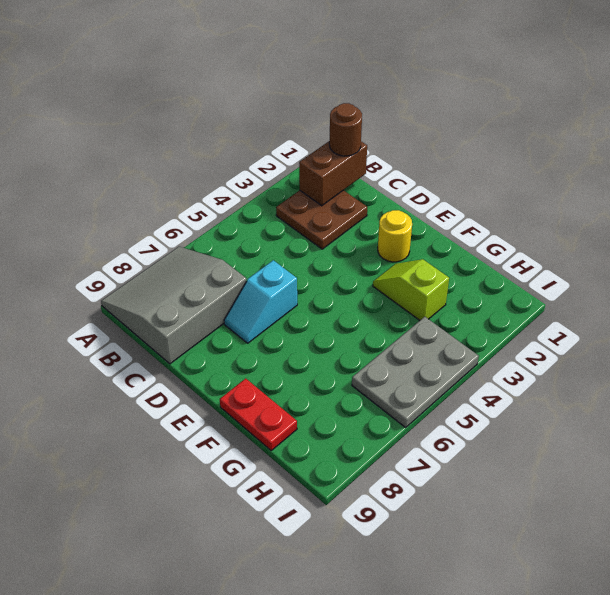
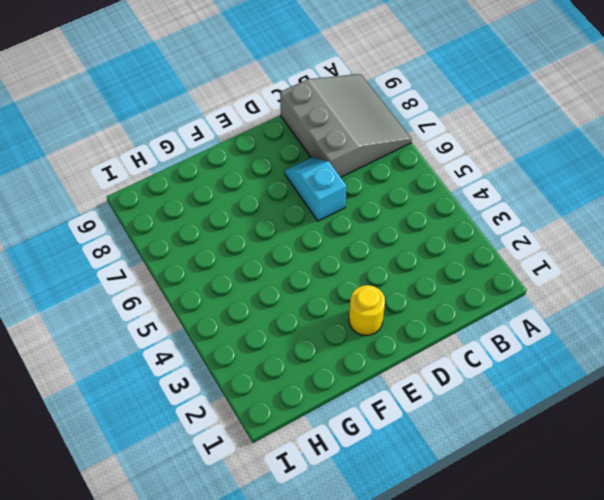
none -> brown 2x2 plate [276,190,367,249]
none -> lime 1x2 slope [373,259,449,320]

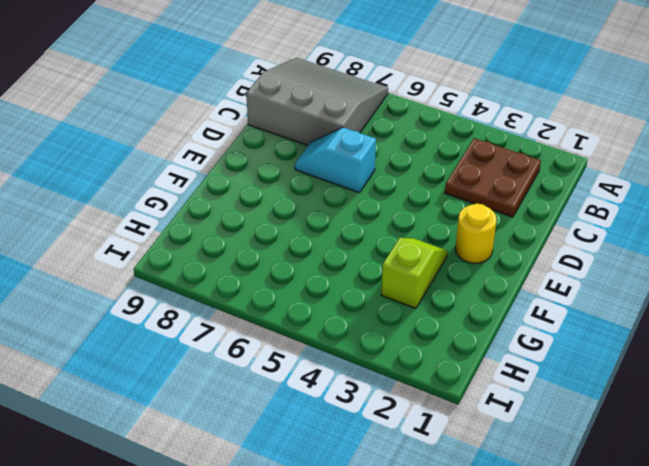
none -> red 1x2 plate [220,378,297,450]
none -> grey 2x3 plate [352,317,479,427]

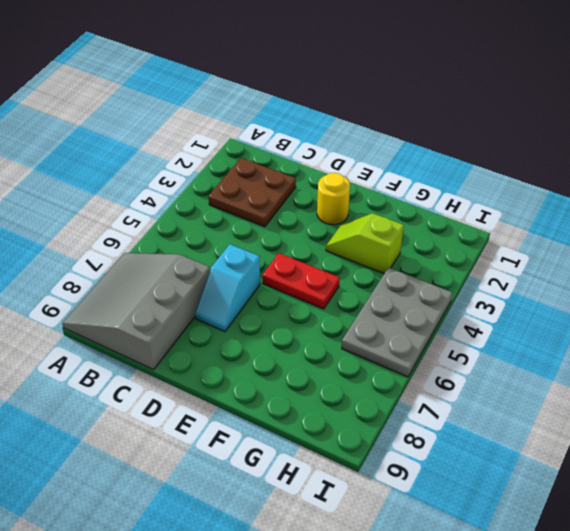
red 1x2 plate [262,253,339,309] -> red 1x2 plate moved to [220,378,297,450]
none -> brown 1x2 brick [299,141,367,206]
none -> brown 1x1 round brick [329,103,362,156]

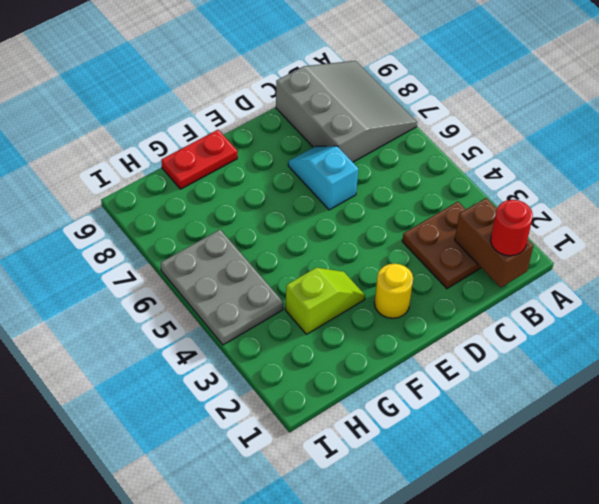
red 1x1 round brick [491,200,533,256] -> brown 1x1 round brick [329,103,362,156]

